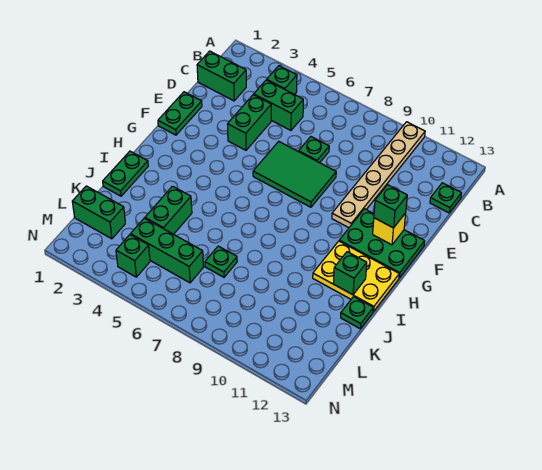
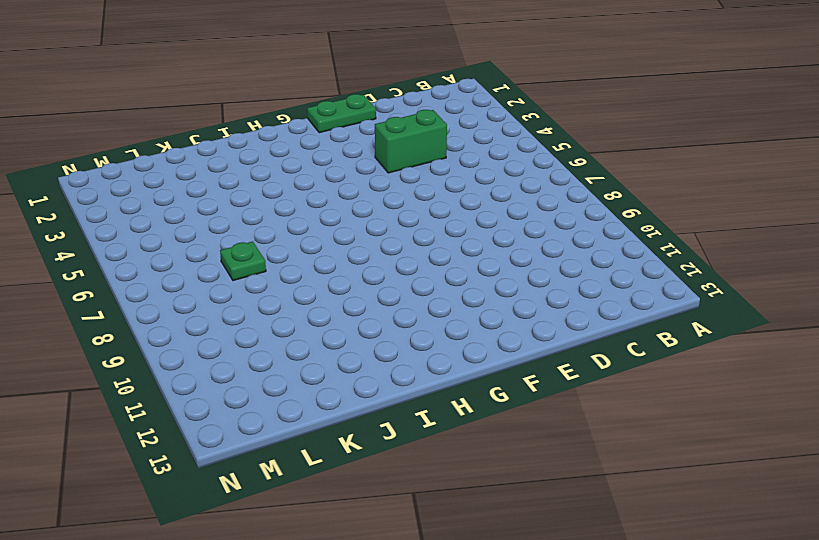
none -> tan 1x6 plate [332,122,425,228]
none -> green 1x1 brick [267,66,297,95]
none -> green 1x2 brick [197,51,246,101]

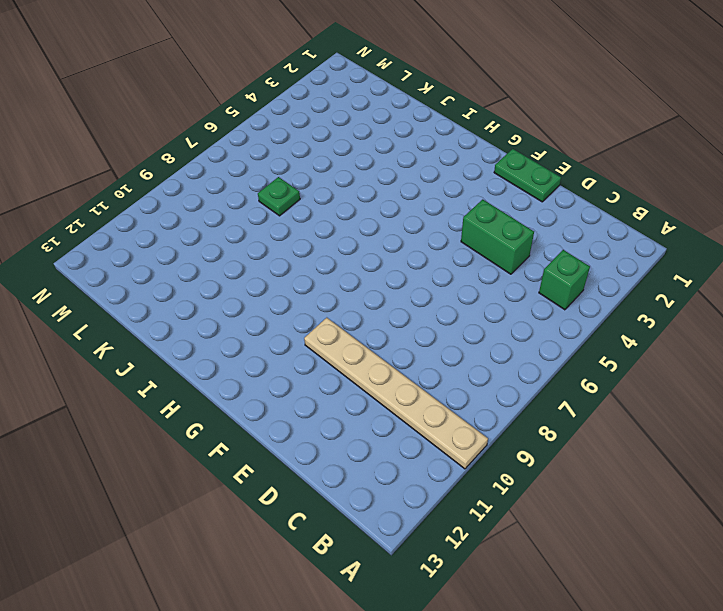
none -> green 1x2 brick [197,51,246,101]
none -> green 1x2 brick [254,80,303,130]
none -> green 1x1 plate [430,183,461,213]

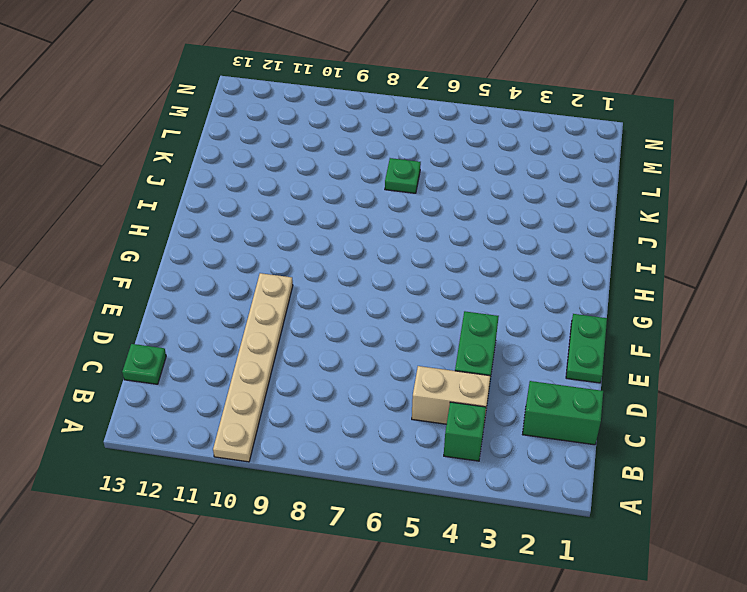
tan 1x2 brick [412,366,490,424] -> green 1x2 brick [254,80,303,130]
none -> green 1x1 plate [299,137,329,163]
none -> green 2x3 tile [253,141,336,207]
none -> green 2x3 plate [339,209,425,278]

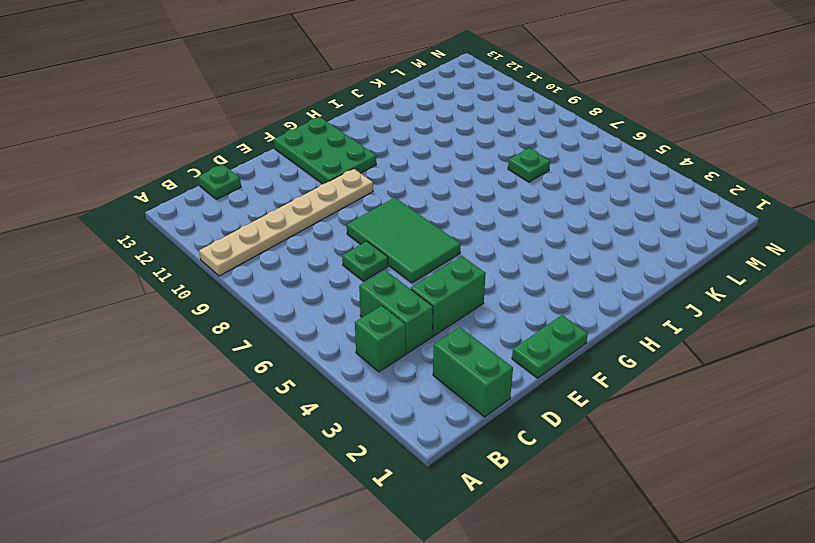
none -> yellow 2x3 plate [313,241,399,312]
none -> green 1x2 plate [103,151,148,196]
none -> green 1x2 brick [145,186,192,234]

